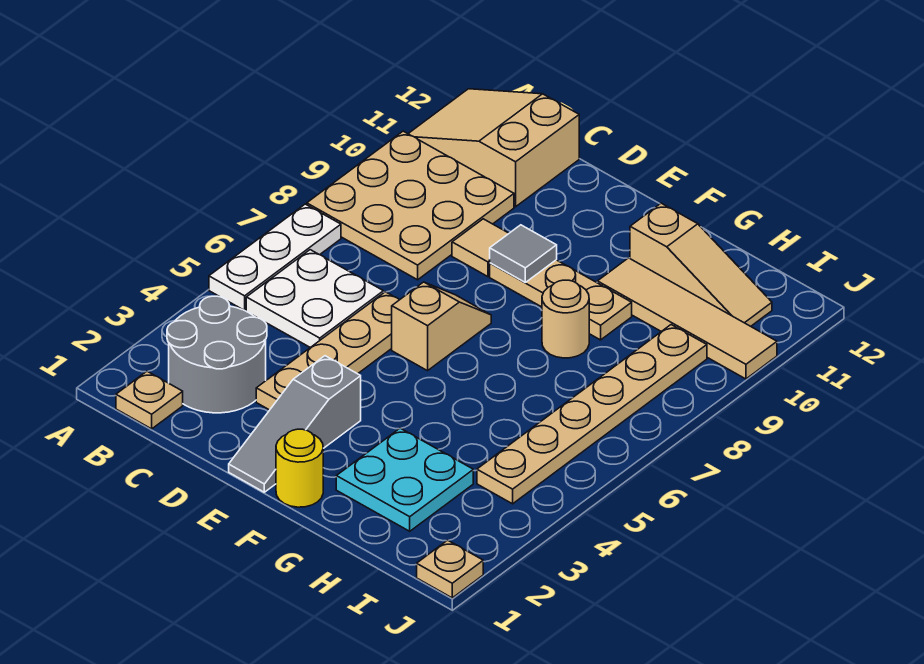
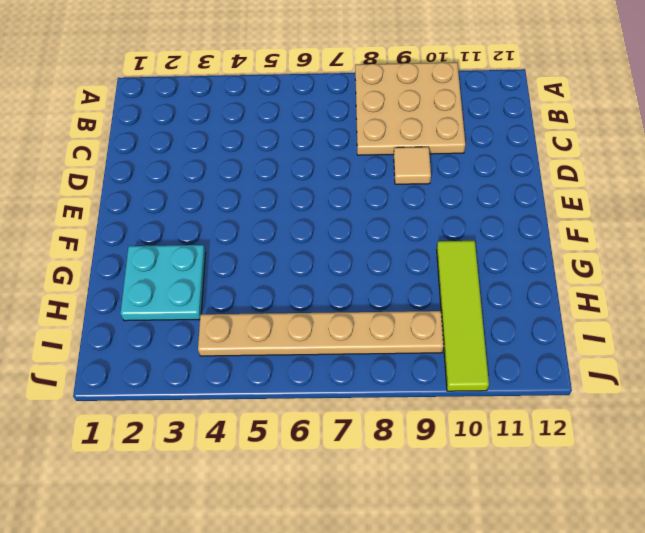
lime 1x4 tile [437,241,489,391] -> tan 1x4 tile [597,258,777,379]
none -> white 1x3 plate [209,204,341,310]
none -> tan 2x3 slope [408,89,579,207]
none -> tan 1x1 plate [116,371,183,429]

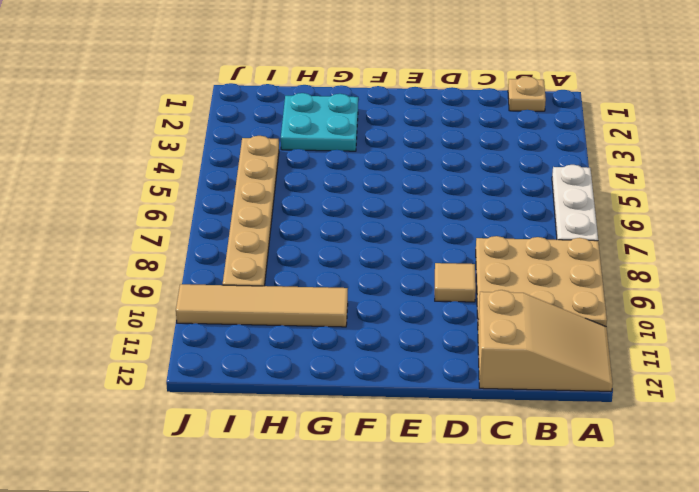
none -> grey 2x2 round brick [167,296,267,413]
none -> white 2x2 plate [246,250,383,348]
none -> tan 1x4 plate [256,292,399,410]

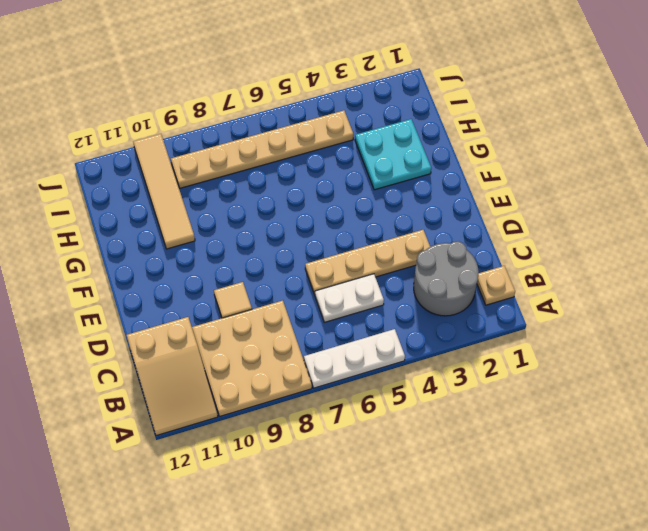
white 1x2 plate [315,274,384,322] -> white 2x2 plate [246,250,383,348]
none -> grey 1x3 slope [229,356,361,492]
none -> tan 1x2 slope [392,282,491,371]
none -> tan 1x3 plate [490,260,632,340]

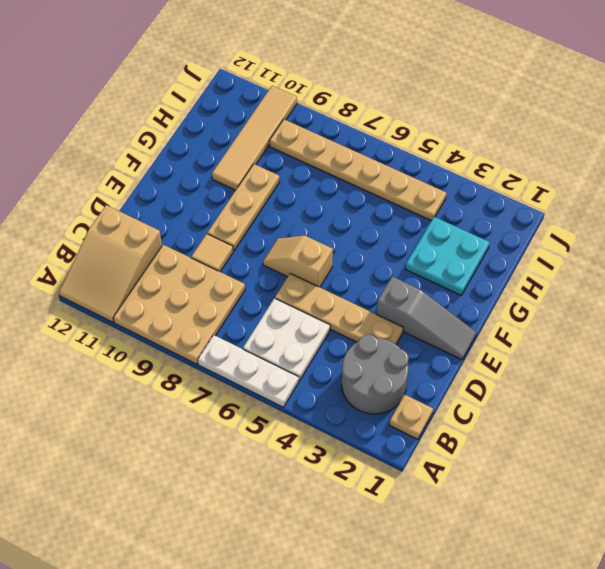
none -> yellow 1x1 round brick [276,429,323,507]
none -> tan 1x1 round brick [542,280,589,358]
none -> tan 1x3 slope [630,203,772,326]

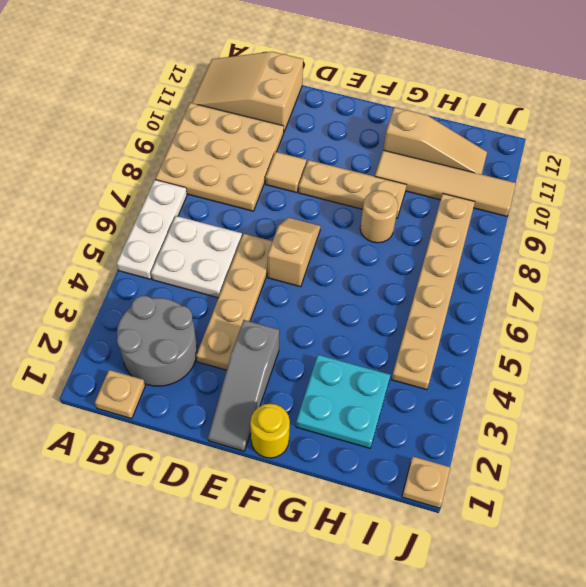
none -> grey 1x1 tile [490,225,557,282]

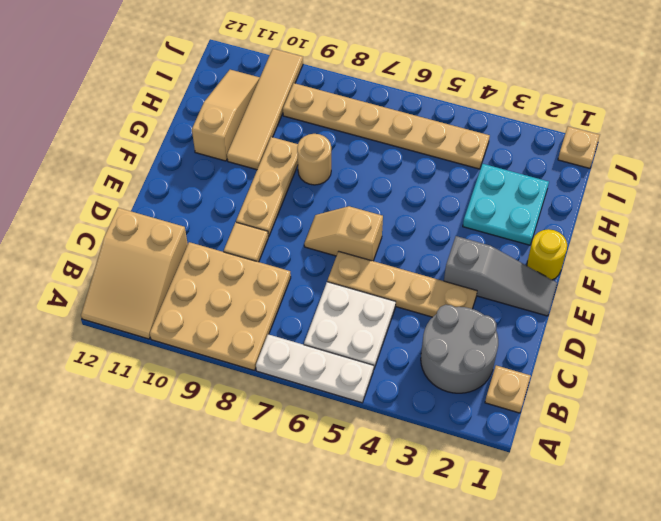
none -> grey 1x1 tile [490,225,557,282]

